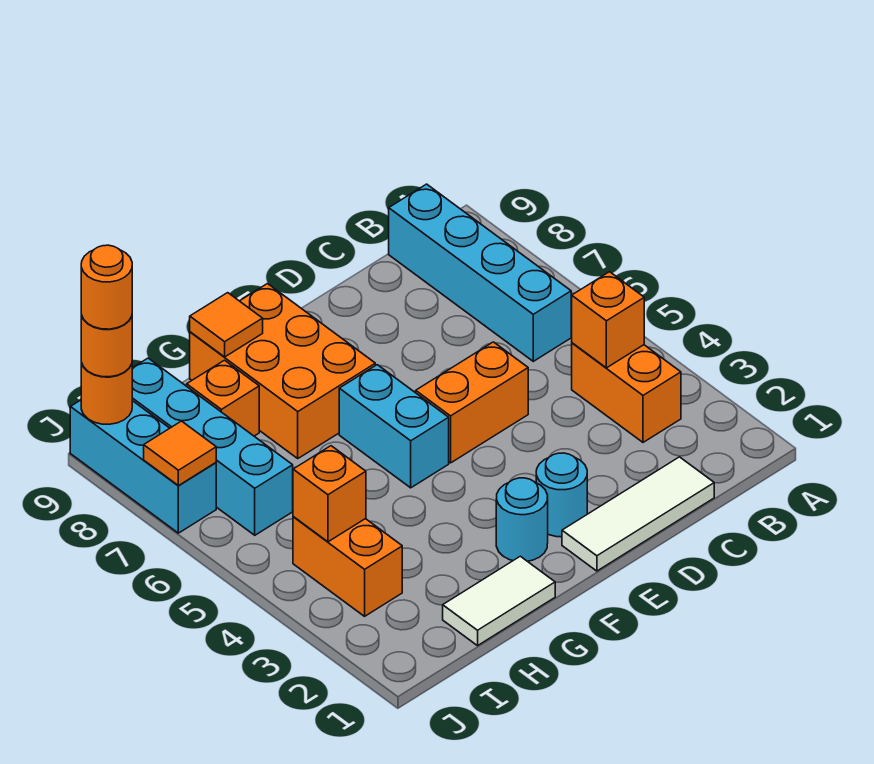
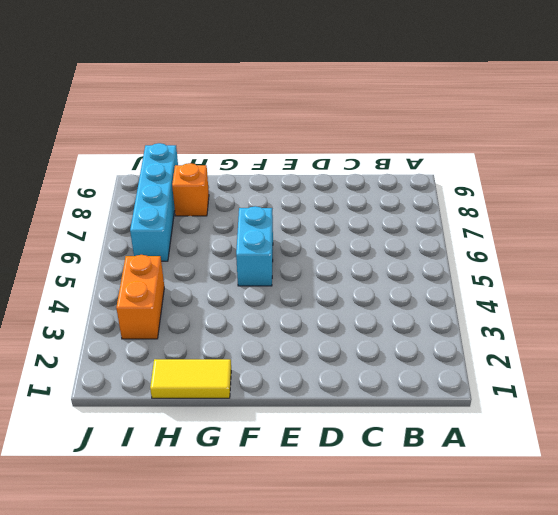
yellow 1x2 tile [150,359,231,398] -> white 1x2 tile [443,556,555,646]
none -> orange 1x2 brick [572,343,681,442]
none -> cyan 1x4 brick [389,184,571,361]
none -> white 1x3 tile [562,457,714,571]

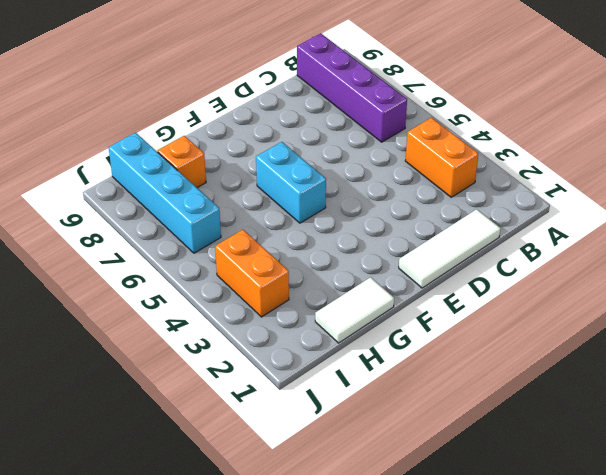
purple 1x4 brick [297,33,407,142] -> cyan 1x4 brick [389,184,571,361]
none -> orange 1x2 brick [416,342,528,463]
none -> cyan 1x1 round brick [536,453,587,537]
none -> cyan 1x1 round brick [496,478,548,561]

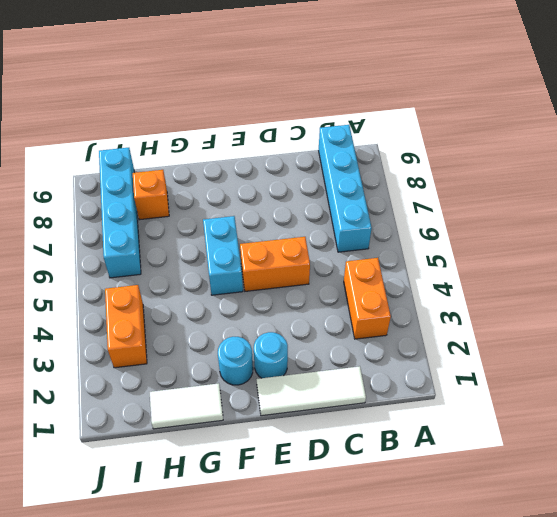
none -> orange 2x3 brick [190,284,375,458]
none -> cyan 1x3 brick [70,400,216,533]
none -> orange 1x1 brick [571,272,644,368]

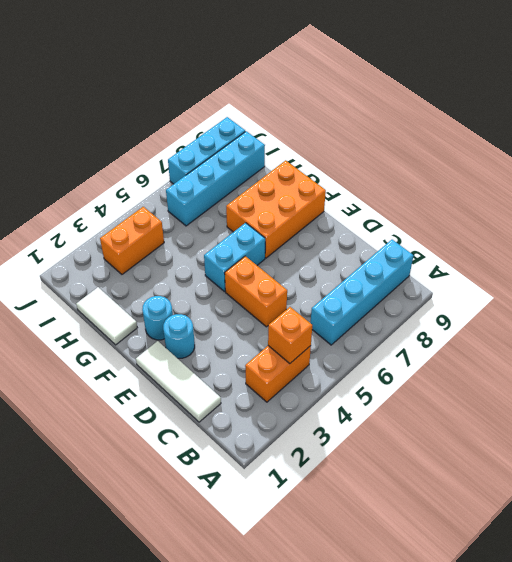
none -> orange 1x1 brick [187,360,259,436]
none -> orange 1x1 tile [190,293,263,357]
none -> orange 1x1 brick [293,446,366,542]

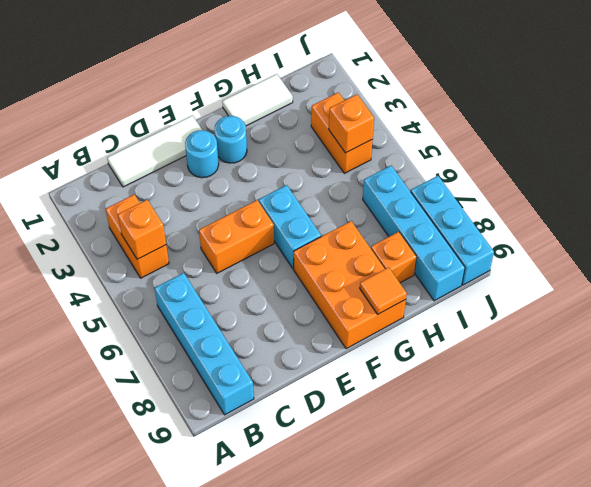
none -> orange 1x1 tile [144,421,216,486]
none -> orange 1x1 round brick [81,363,132,424]
none -> orange 1x1 round brick [81,315,132,377]

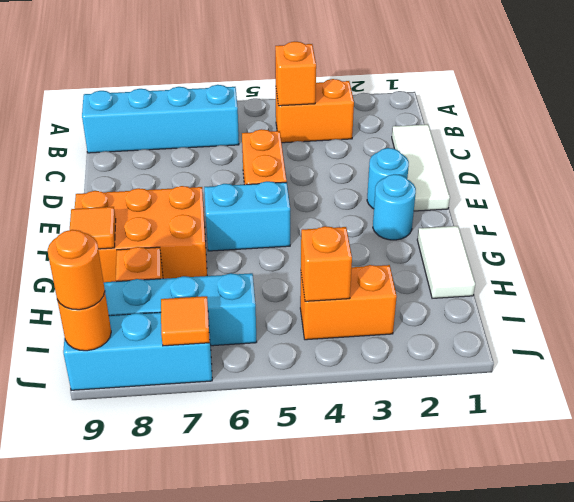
none -> orange 1x1 round brick [81,245,132,329]

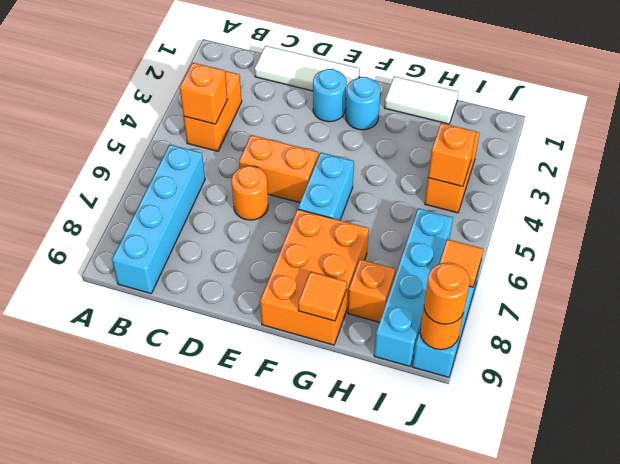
orange 1x1 round brick [231,166,268,220] -> orange 1x1 round brick moved to [81,245,132,329]

